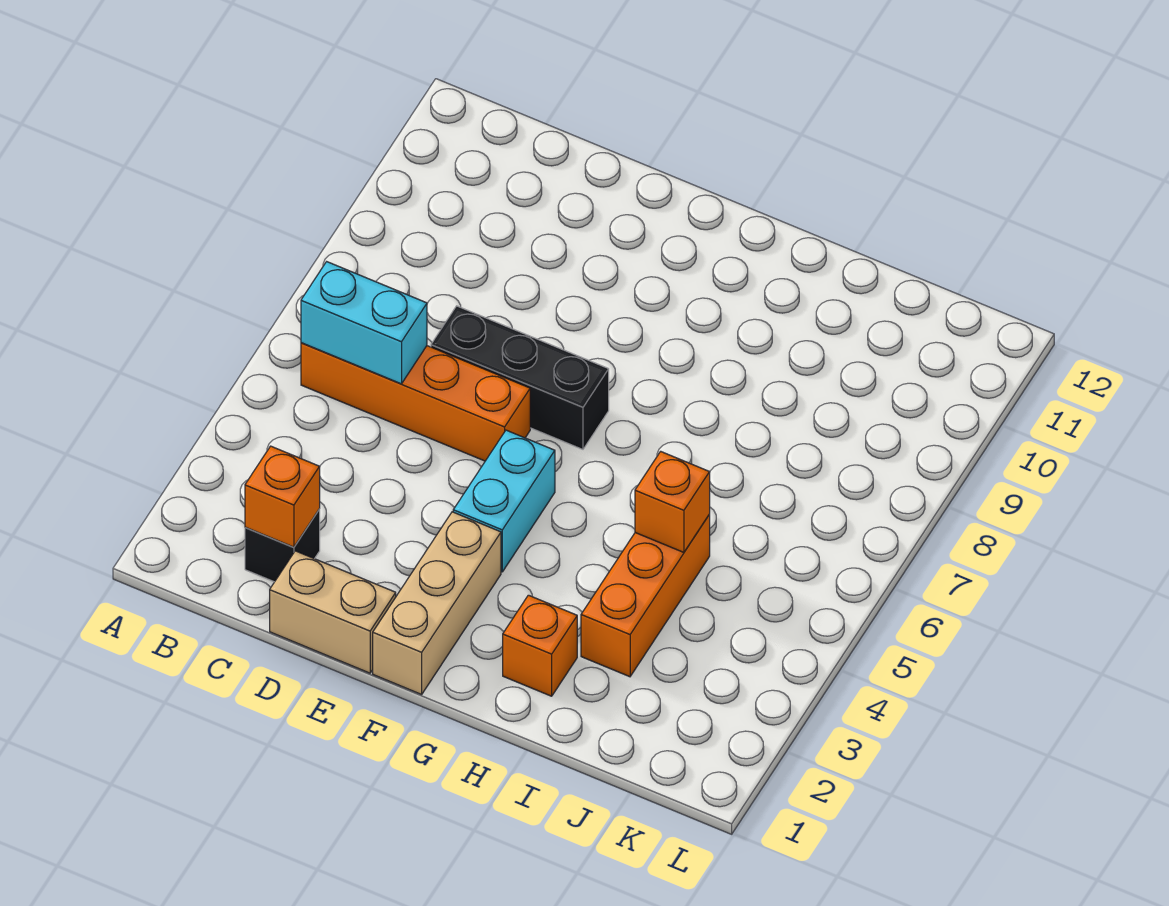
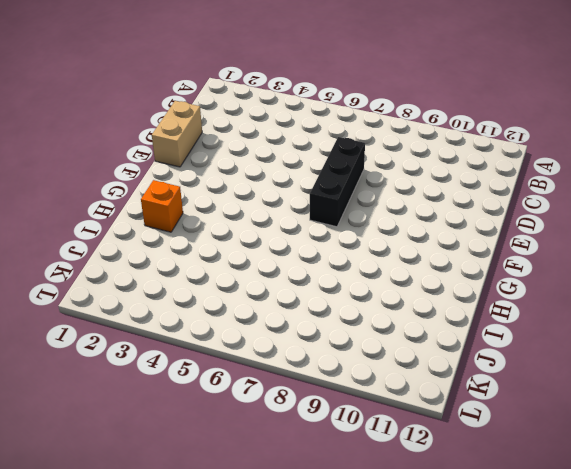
none -> orange 1x4 brick [301,343,530,461]
none -> black 1x1 brick [245,509,320,582]

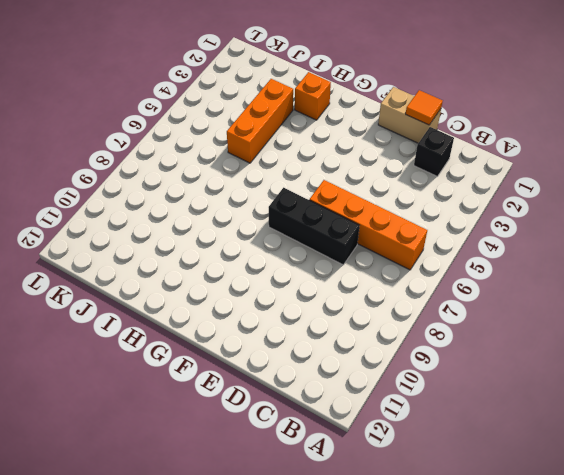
orange 1x1 tile [406,90,443,125] -> none
none -> tan 1x3 brick [373,512,501,694]
none -> cyan 1x2 brick [453,430,555,572]

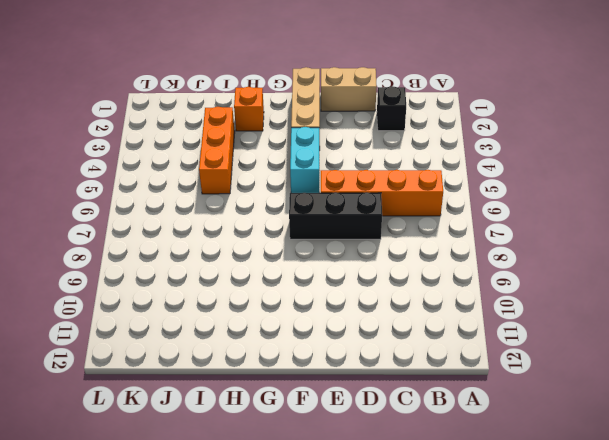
none -> cyan 1x2 brick [301,262,427,384]
none -> orange 1x1 brick [245,446,320,547]

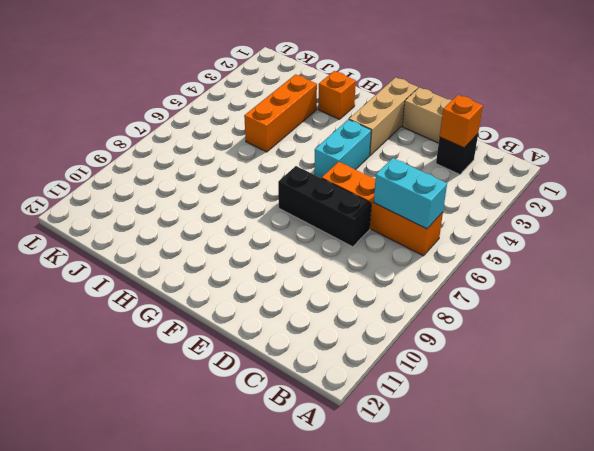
none -> orange 1x1 brick [635,451,710,552]

